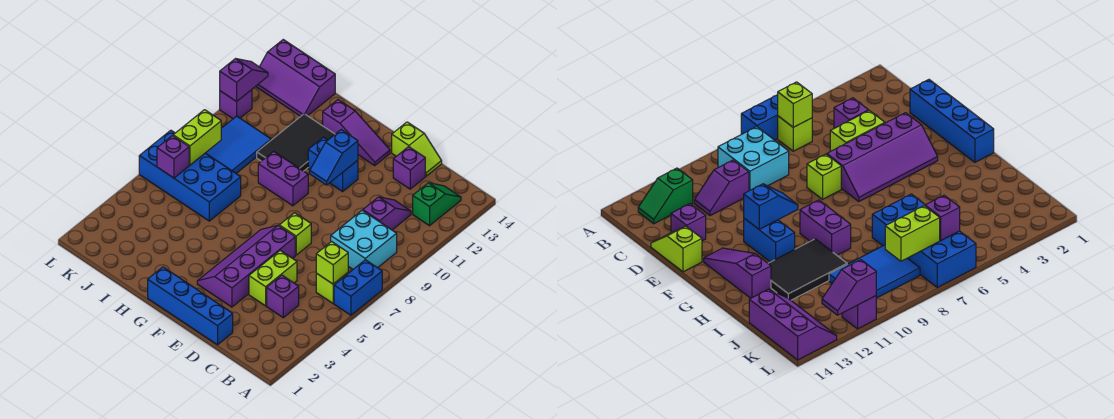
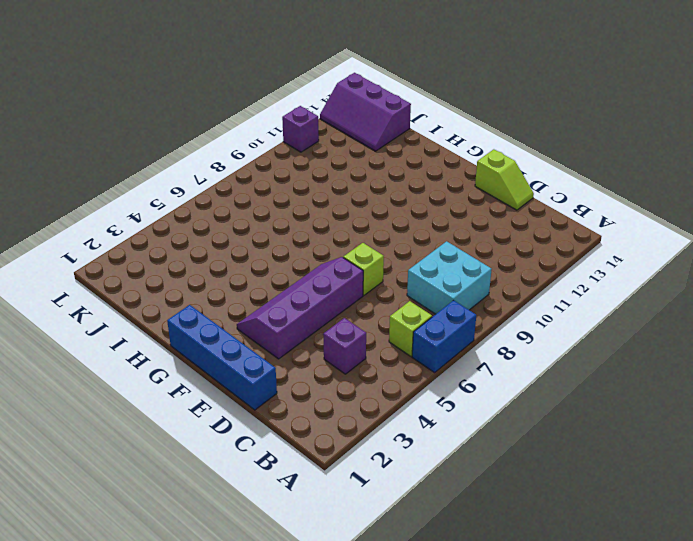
none -> green 1x2 slope [413,183,461,226]
none -> purple 1x2 slope [363,197,411,230]
none -> lime 1x2 brick [249,250,297,306]

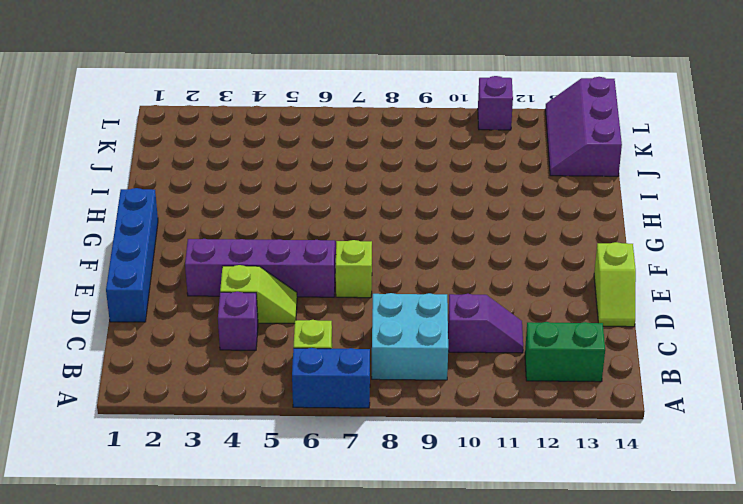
green 1x2 brick [525,322,605,382] -> green 1x2 slope [413,183,461,226]
lime 1x2 slope [220,265,297,324] -> lime 1x2 brick [249,250,297,306]
none -> purple 1x1 brick [393,147,425,189]
none -> blue 1x2 brick [308,137,358,191]
none -> purple 1x3 slope [323,100,390,165]

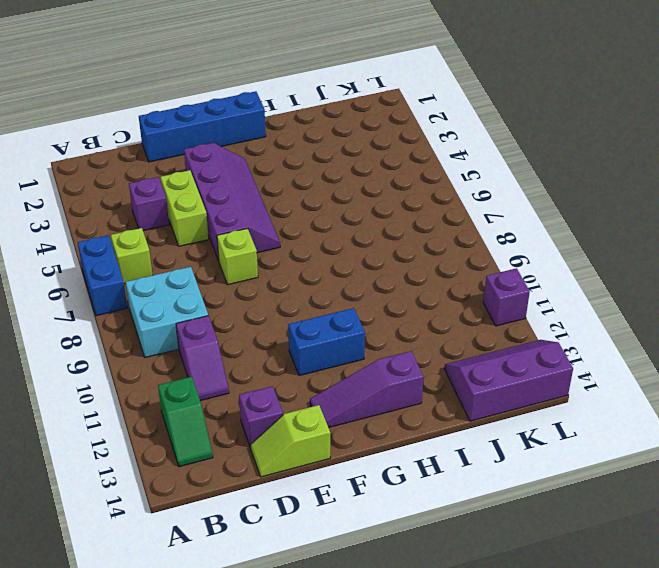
none -> purple 1x2 brick [258,151,308,206]
none -> black 2x3 tile [257,114,335,171]
none -> blue 2x4 brick [139,130,241,221]

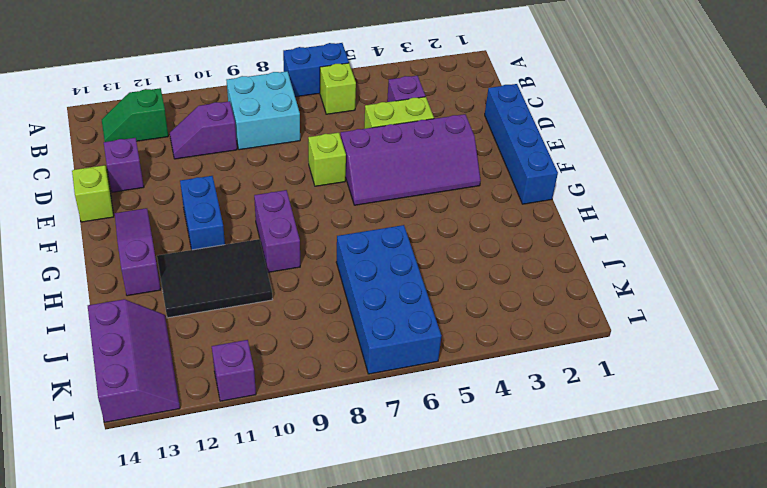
none -> blue 2x3 tile [206,116,271,173]
none -> lime 1x1 brick [316,242,348,284]
none -> blue 1x2 slope [310,130,358,185]

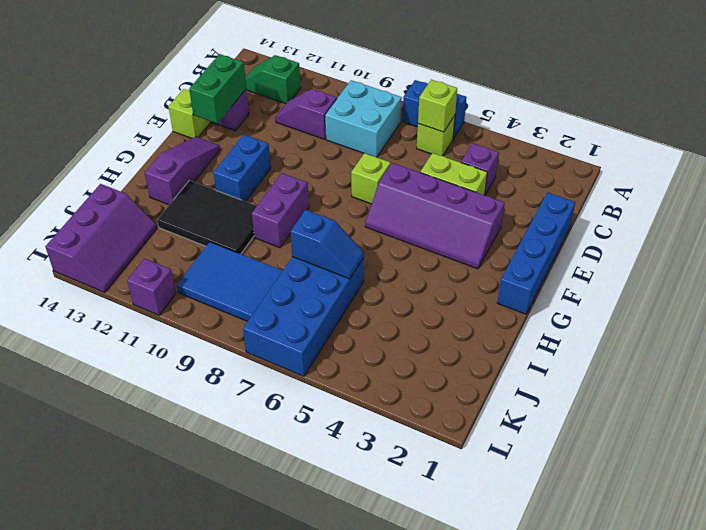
green 1x2 brick [189,54,246,123] -> none
blue 1x2 slope [291,210,364,279] -> blue 1x2 slope moved to [310,130,358,185]
none -> purple 1x1 brick [157,136,189,178]
none -> lime 1x2 brick [173,110,221,165]
none -> purple 1x2 slope [220,59,268,102]

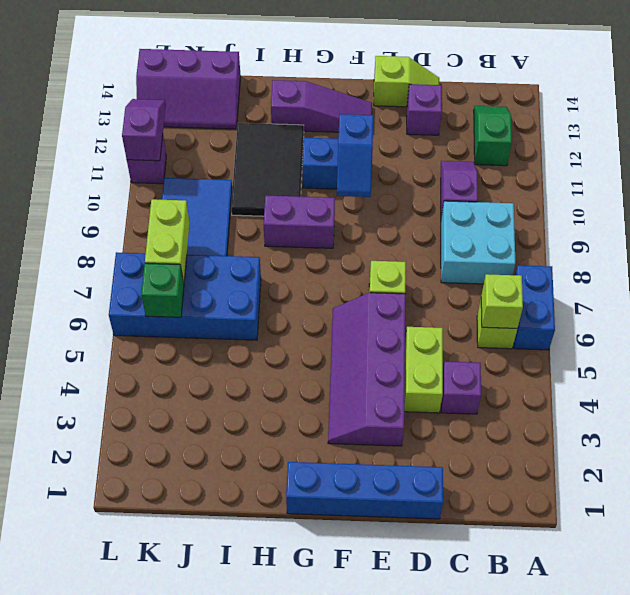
green 1x1 brick [141,263,184,317] -> purple 1x1 brick [157,136,189,178]

